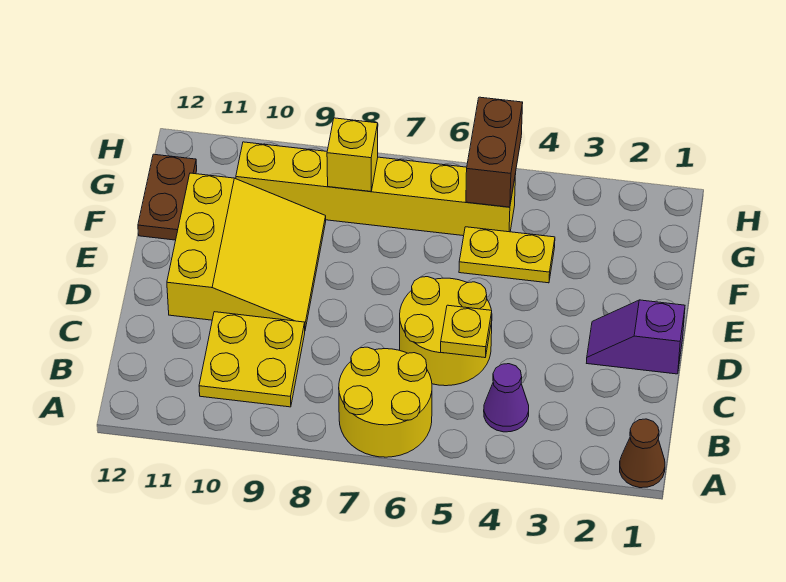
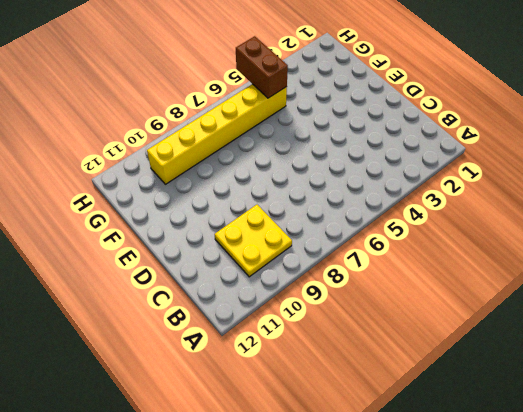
none -> brown 1x1 cone [620,419,665,488]
none -> yellow 2x2 round brick [339,347,432,457]
none -> purple 1x1 cone [484,364,529,432]

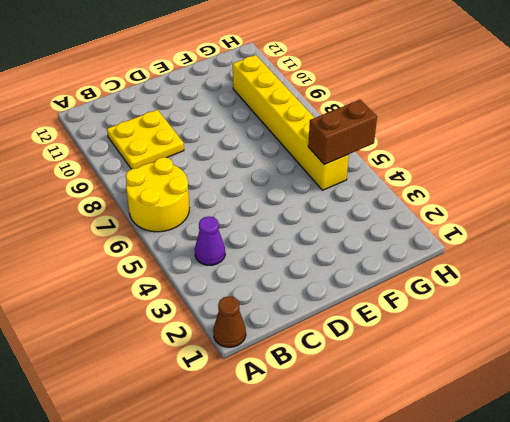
none -> yellow 2x2 round brick [400,277,492,386]
none -> purple 1x2 slope [587,300,685,374]
none -> yellow 3x3 slope [167,173,326,329]

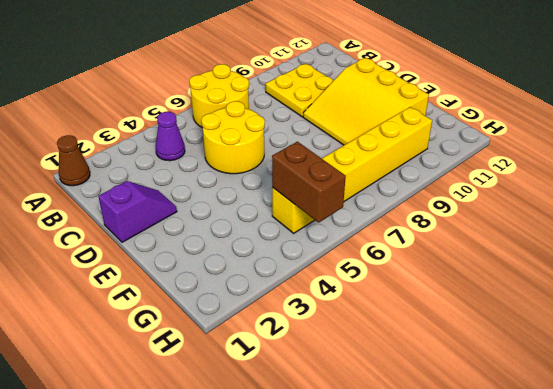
none -> yellow 1x2 plate [459,227,555,283]
none -> brown 1x2 plate [138,154,197,240]
none -> yellow 1x1 plate [441,305,492,358]

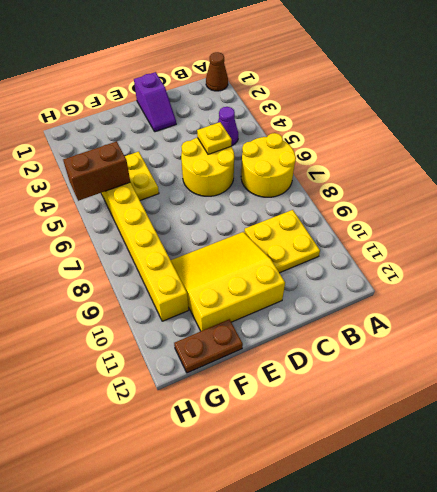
none -> yellow 1x1 brick [327,118,378,192]

